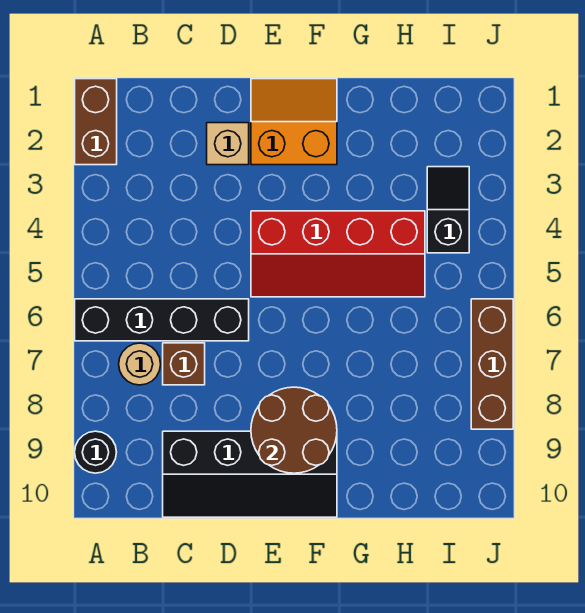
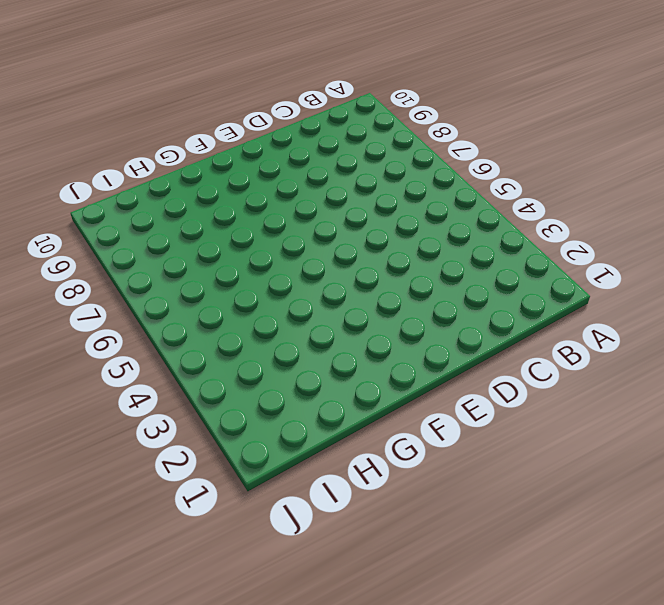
none -> brown 1x2 brick [75,79,117,165]
none -> black 1x4 brick [75,299,249,341]
none -> black 1x1 round brick [75,431,117,473]

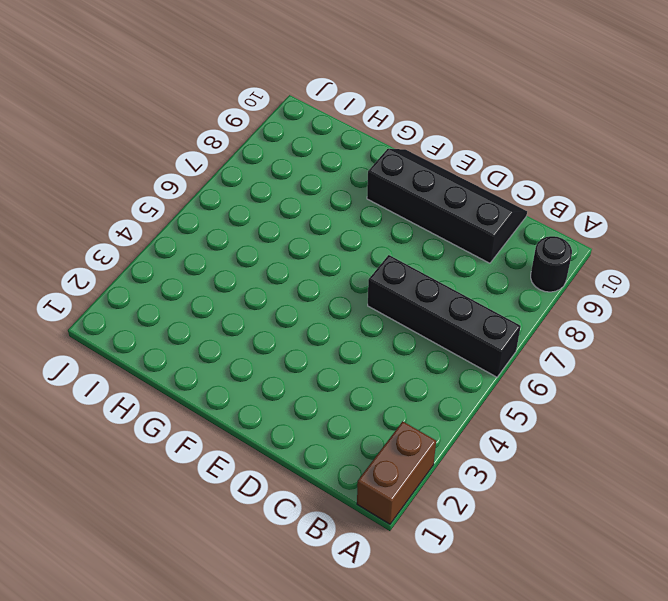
none -> tan 1x1 round brick [119,343,161,385]
none -> brown 1x1 brick [163,343,205,385]
none -> tan 1x1 brick [207,123,249,165]

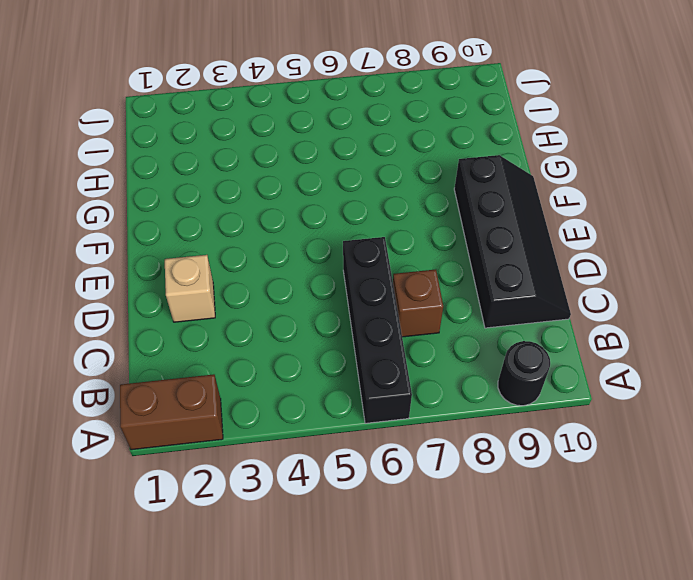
none -> tan 1x1 round brick [119,343,161,385]
none -> orange 2x2 slope [251,79,337,165]
none -> red 2x4 slope [251,211,425,297]

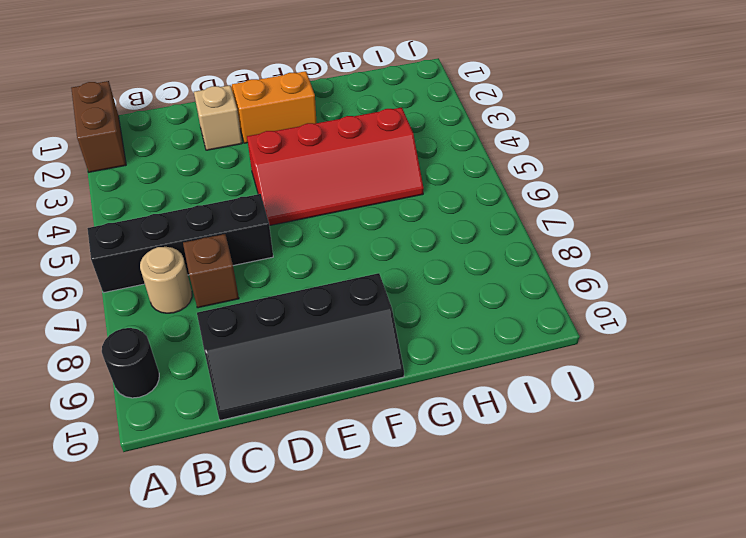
none -> black 1x2 slope [427,167,469,253]
none -> brown 1x3 brick [471,299,513,429]
none -> brown 2x2 round brick [251,387,337,473]

